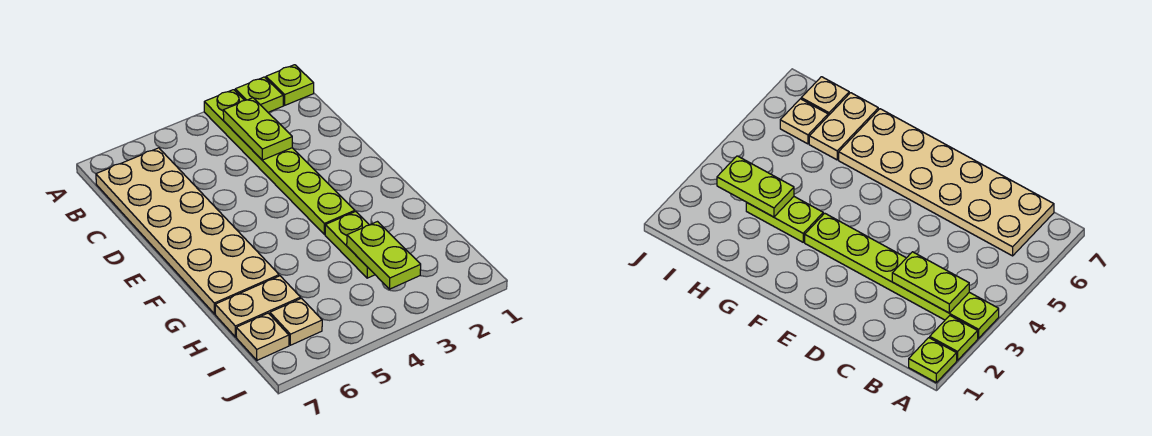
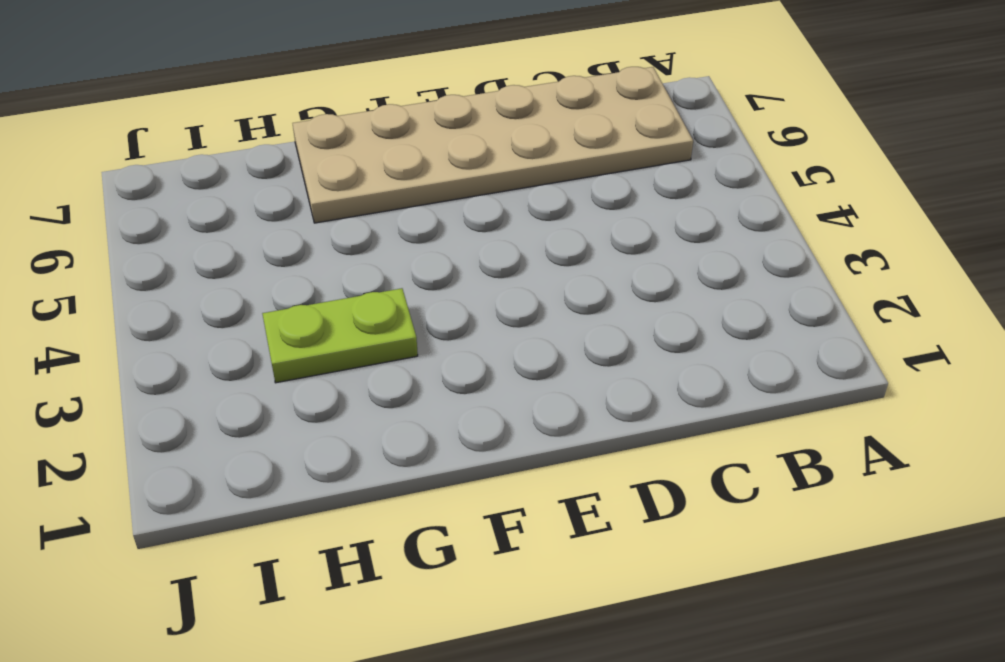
none -> lime 1x1 plate [266,65,314,105]
none -> lime 1x1 plate [235,77,283,112]

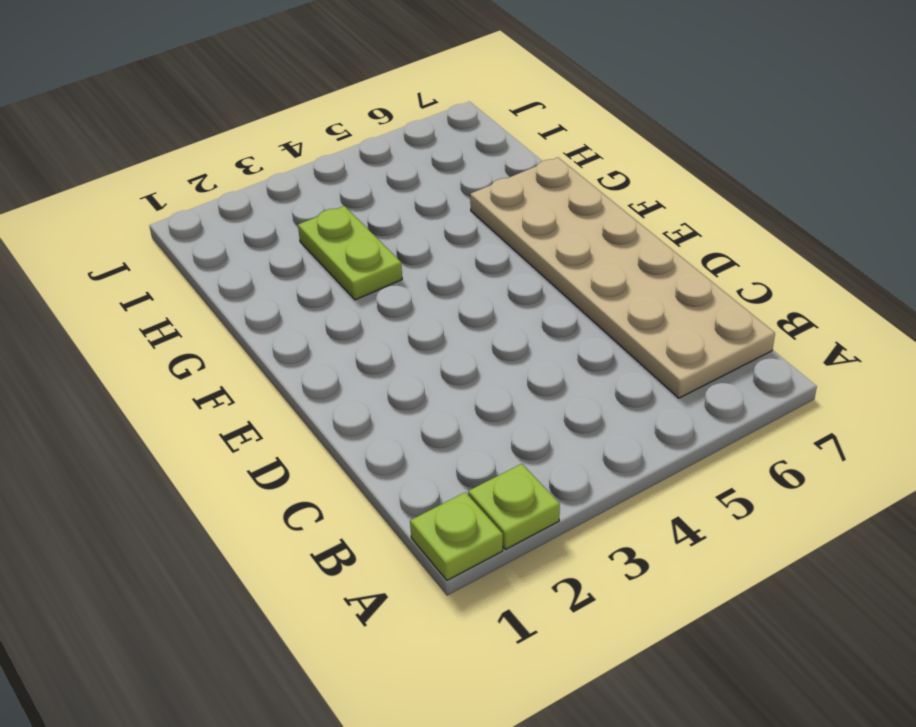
none -> lime 1x6 plate [204,90,355,234]
none -> tan 1x2 plate [215,276,301,337]

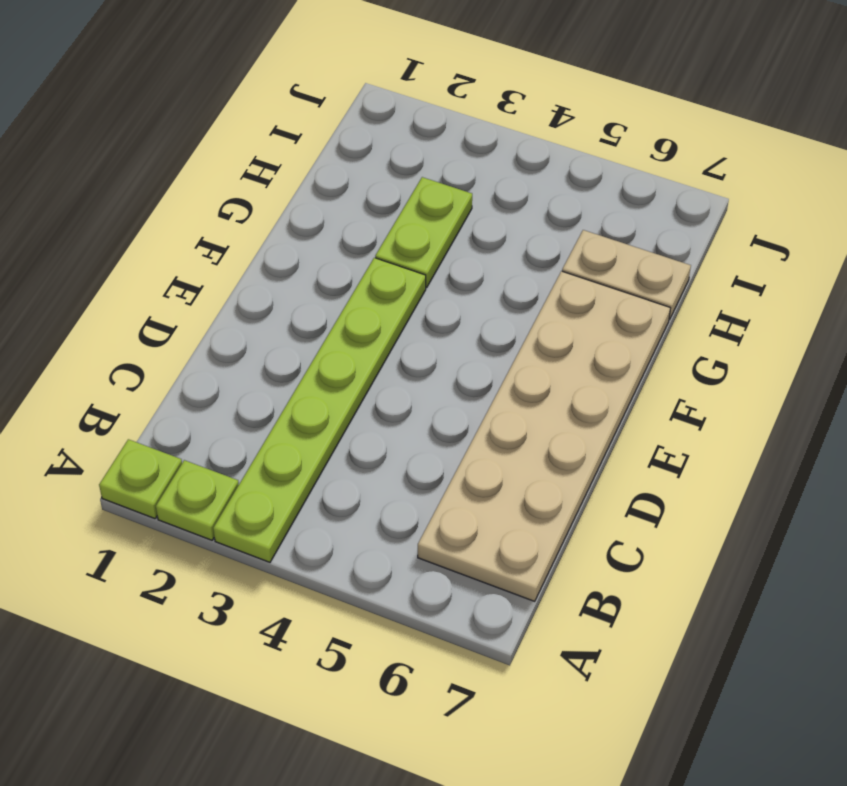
none -> tan 1x1 plate [270,298,322,345]
none -> tan 1x1 plate [236,313,289,360]

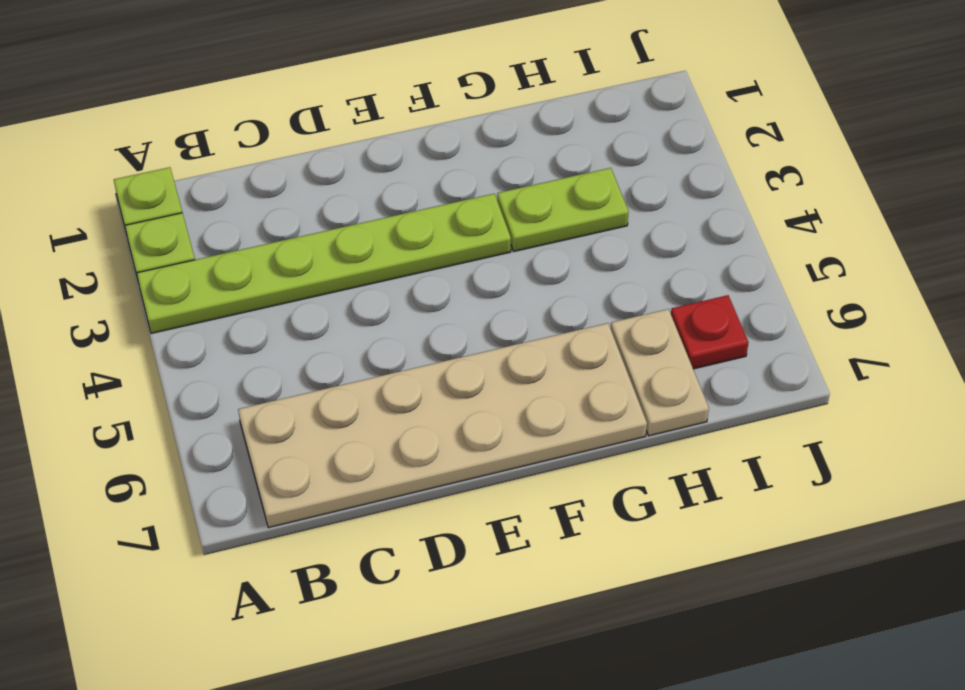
red 1x1 plate [671,295,749,369] -> tan 1x1 plate [270,298,322,345]
none -> tan 1x1 plate [236,313,289,360]
none -> lime 1x2 plate [223,98,292,160]

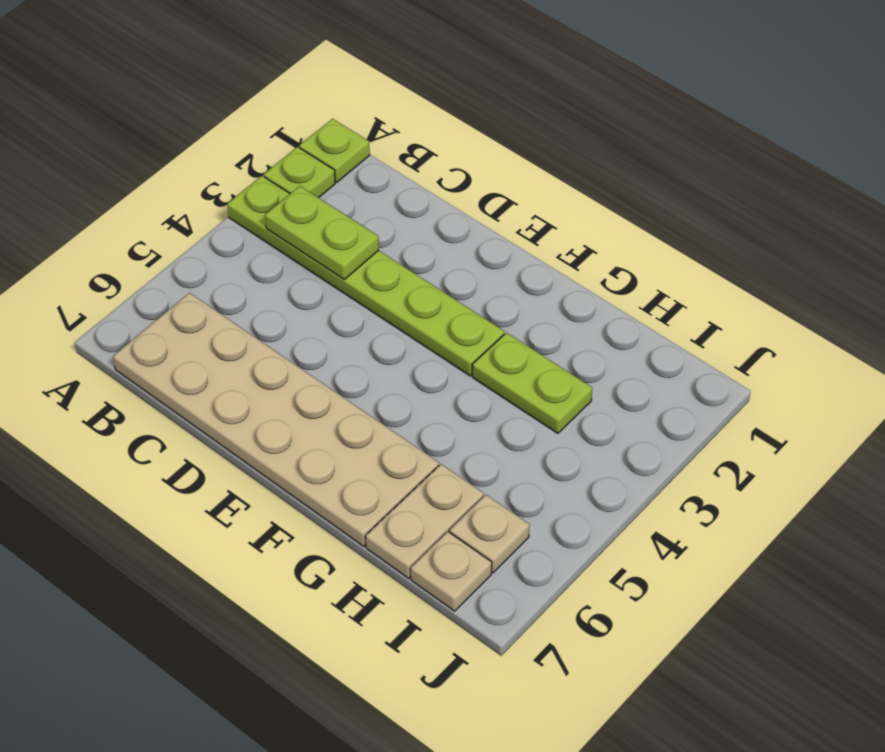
none -> lime 1x2 plate [347,222,421,289]

